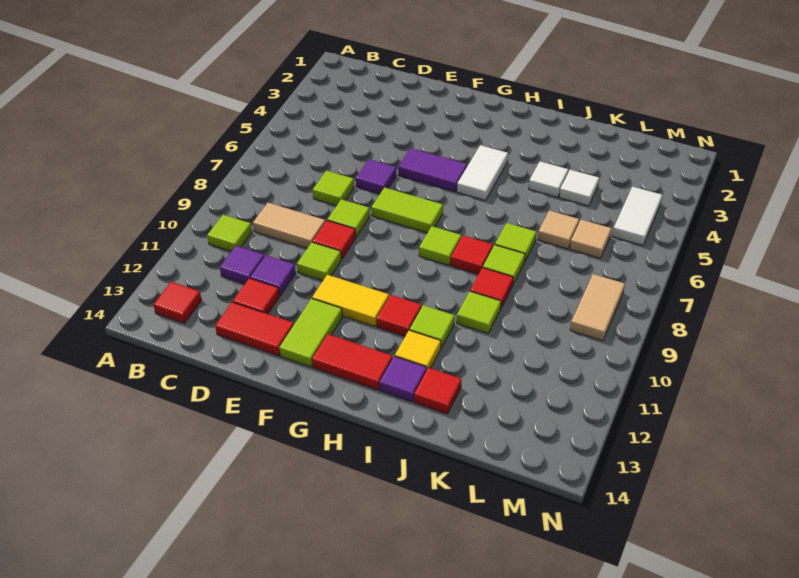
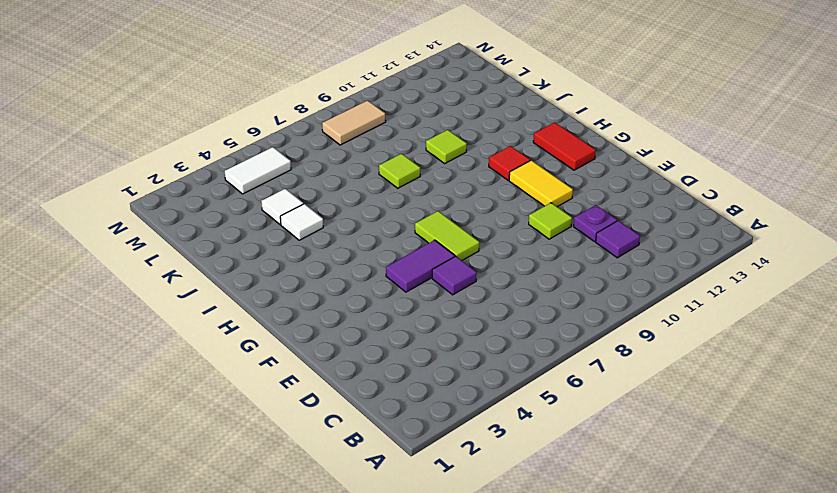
purple 1x1 plate [573,205,617,242] -> purple 1x1 tile [250,255,296,295]
purple 1x2 tile [386,240,455,292] -> purple 1x2 tile turned to [398,148,467,192]
none -> lime 1x1 tile [207,215,252,251]
none -> red 1x1 tile [154,282,202,323]
none -> tan 1x2 tile [253,203,325,248]
none -> lime 1x1 tile [313,171,354,206]

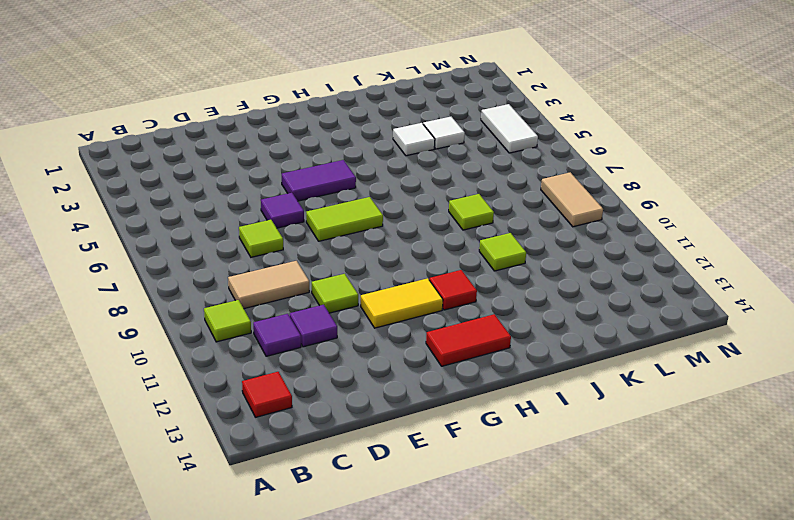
none -> red 1x1 tile [233,278,280,314]
none -> red 1x2 tile [215,302,294,356]
none -> lime 1x1 tile [327,199,370,237]
none -> red 1x1 tile [312,221,356,259]

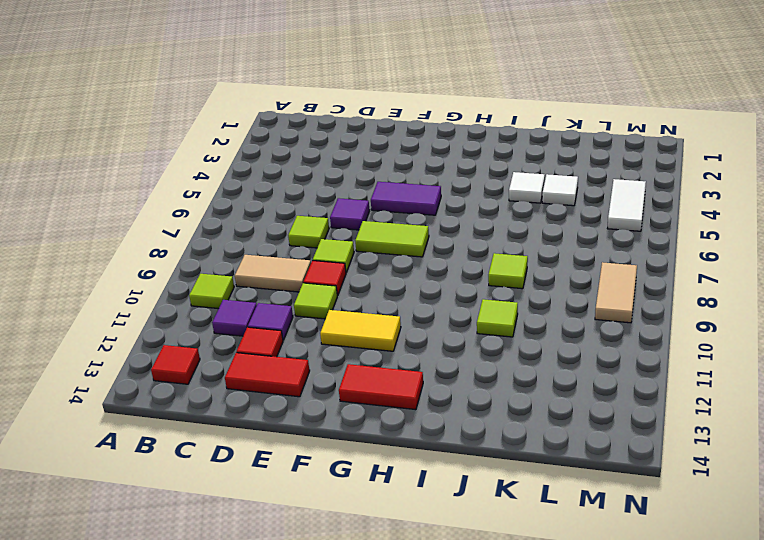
none -> lime 1x2 tile [279,299,342,367]
none -> white 1x2 tile [457,145,508,201]
none -> lime 1x1 tile [419,226,461,265]
none -> red 1x1 tile [377,295,422,336]

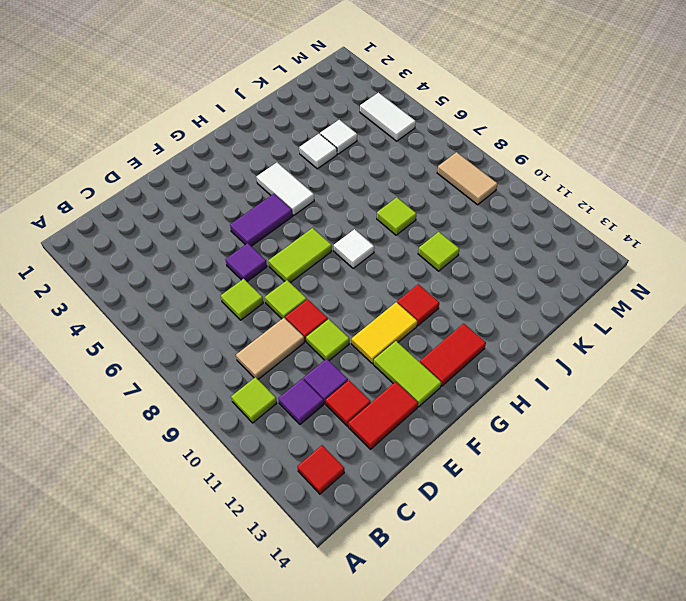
white 1x1 tile [334,229,374,268] -> lime 1x1 tile [419,226,461,265]
none -> red 1x1 tile [450,236,493,274]
none -> lime 1x1 tile [410,305,455,348]
none -> yellow 1x1 tile [395,330,441,369]
none -> purple 1x1 tile [380,356,427,402]

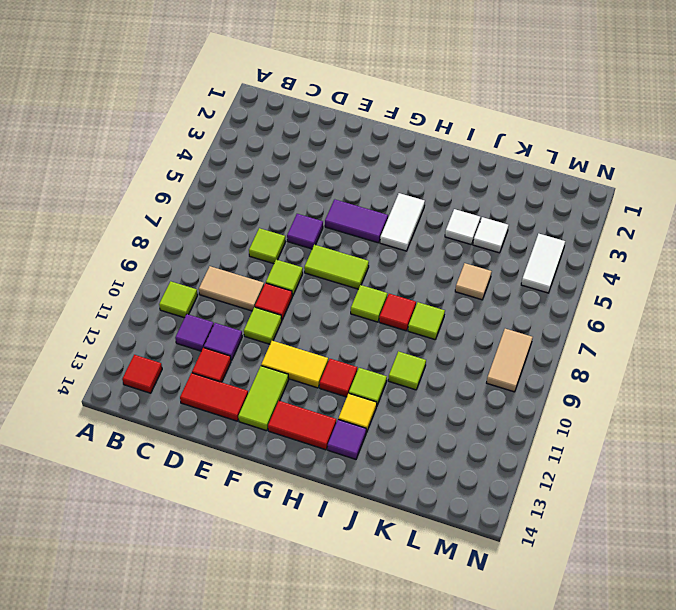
none -> lime 1x1 tile [495,223,537,261]
none -> red 1x1 tile [470,268,513,308]
none -> red 1x1 tile [414,368,461,414]
none -> tan 1x1 tile [570,220,612,258]

